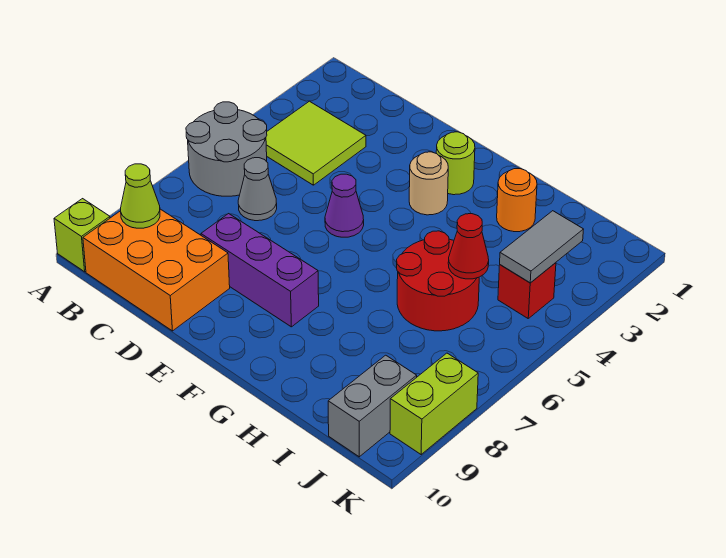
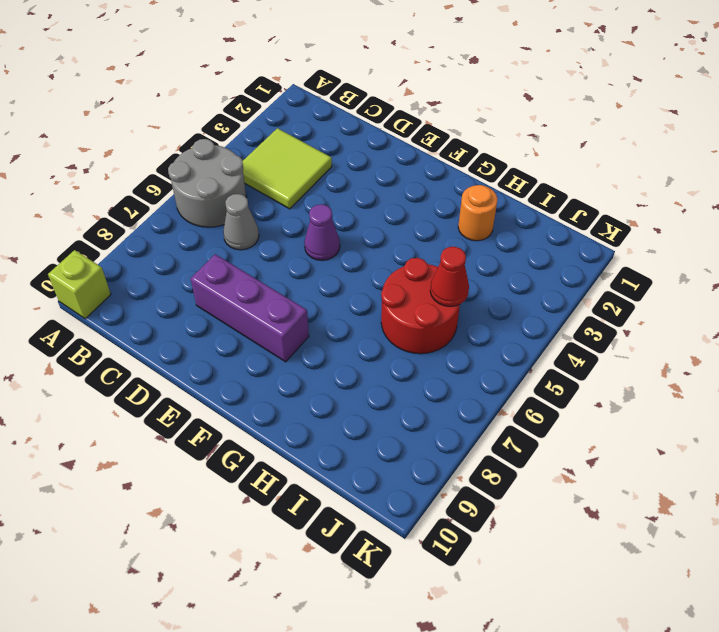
none -> orange 2x3 brick [83,209,230,331]
none -> lime 1x1 round brick [436,132,475,195]
none -> tan 1x1 round brick [409,152,448,215]

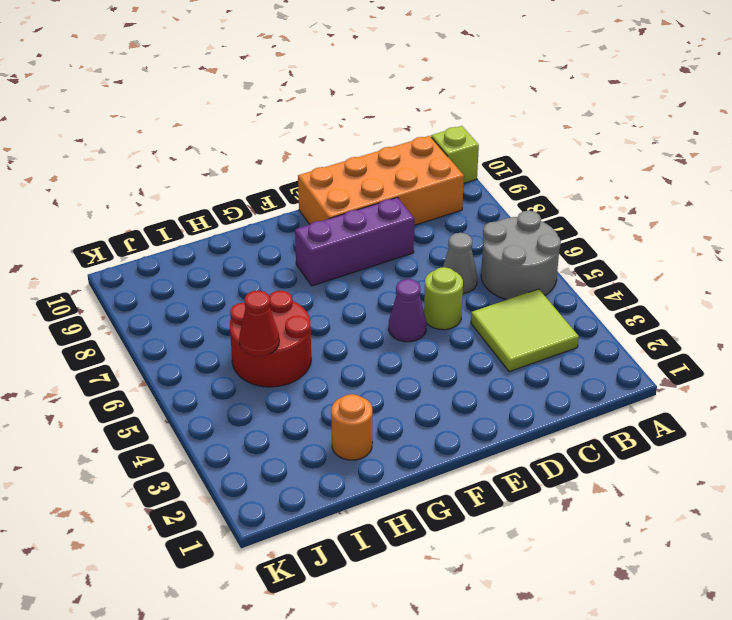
orange 2x4 brick [298,136,464,225] -> orange 2x3 brick [83,209,230,331]
lime 1x1 round brick [424,267,463,330] -> lime 1x1 round brick moved to [436,132,475,195]
none -> tan 1x1 round brick [409,152,448,215]
none -> red 1x1 brick [498,263,556,318]
none -> grey 1x2 brick [328,355,417,457]

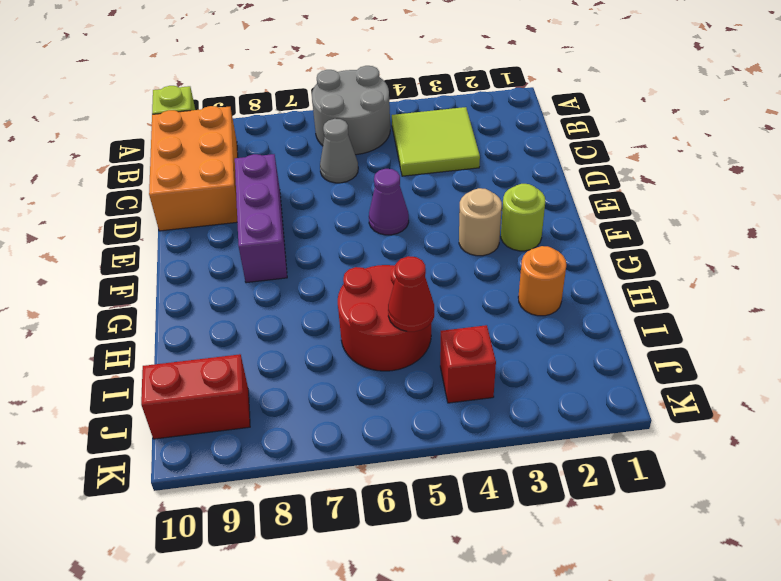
red 1x2 brick [141,354,250,439] -> grey 1x2 brick [328,355,417,457]
none -> lime 1x2 brick [390,353,478,454]
none -> lime 1x1 cone [121,164,160,228]
none -> grey 1x2 tile [500,211,584,283]

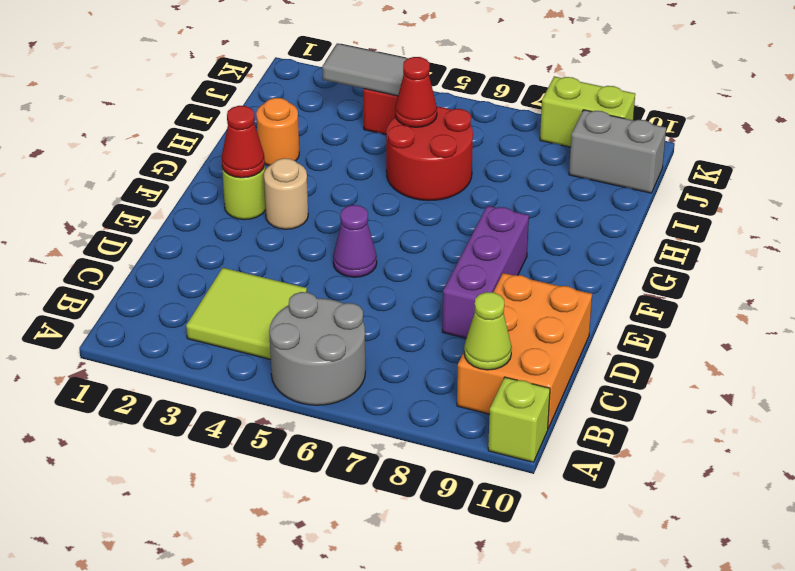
red 1x1 cone [222,106,265,178] -> none
none -> grey 1x1 cone [238,158,277,221]

